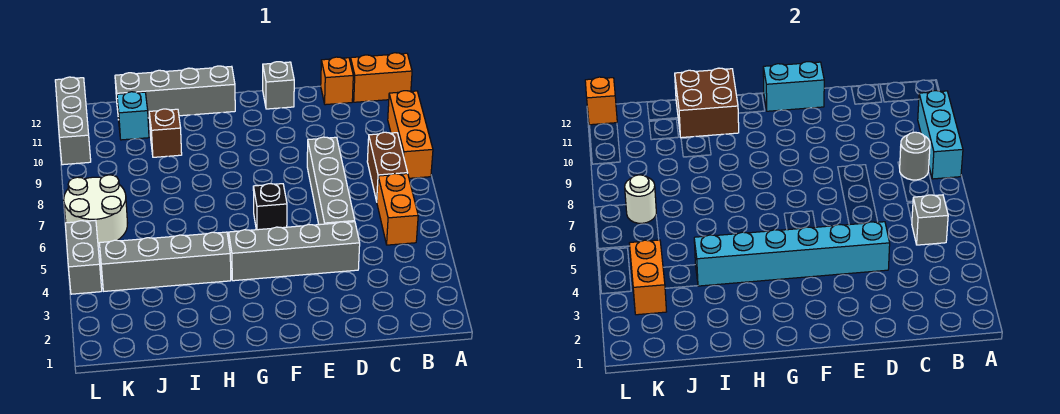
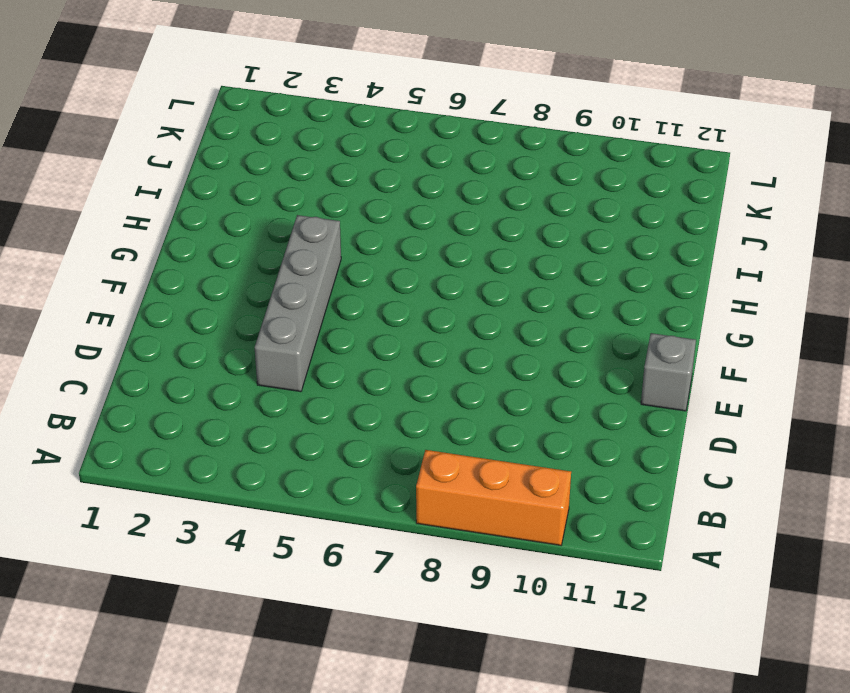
none -> orange 1x2 brick [350,53,412,102]
none -> orange 1x2 brick [377,174,418,245]
none -> brown 1x2 brick [367,132,408,201]

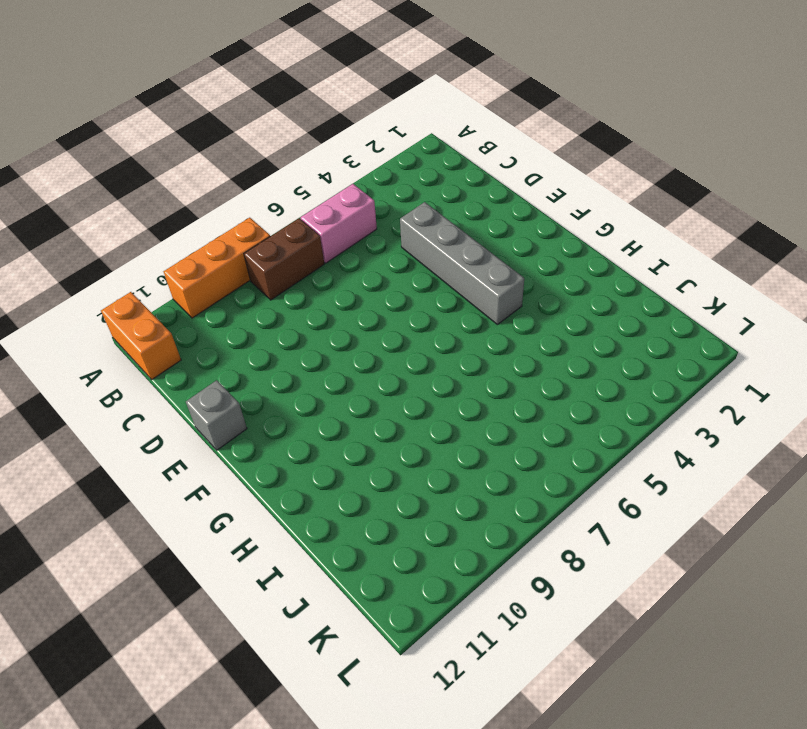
pink 1x2 brick [301,184,377,263] -> orange 1x2 brick [377,174,418,245]
none -> orange 1x1 brick [321,57,353,105]
none -> grey 1x4 brick [307,137,355,225]
none -> black 1x1 brick [253,184,287,230]

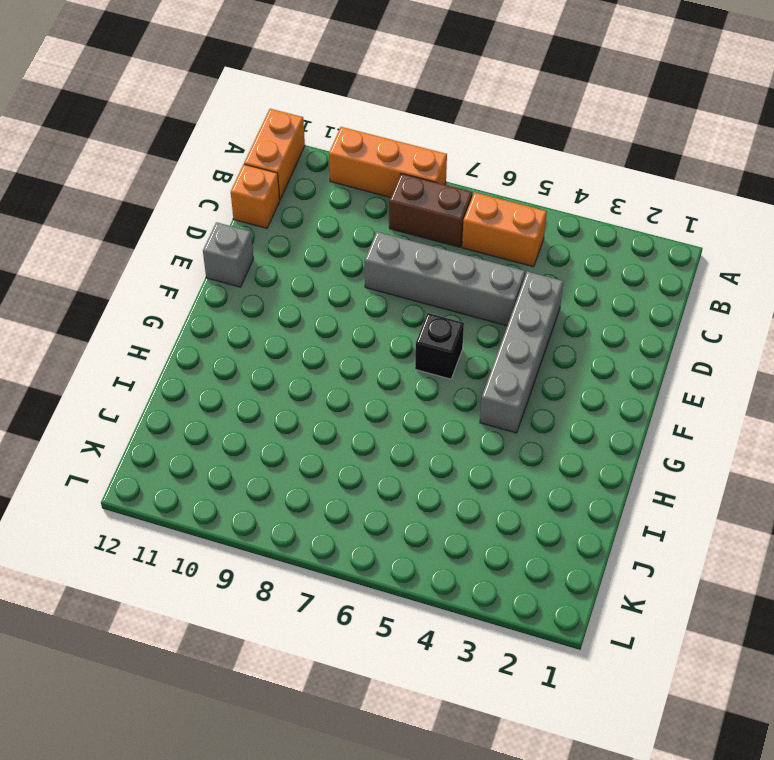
none -> grey 1x4 brick [115,66,235,118]
none -> grey 1x4 brick [99,232,231,291]
none -> brown 1x1 brick [149,109,182,157]

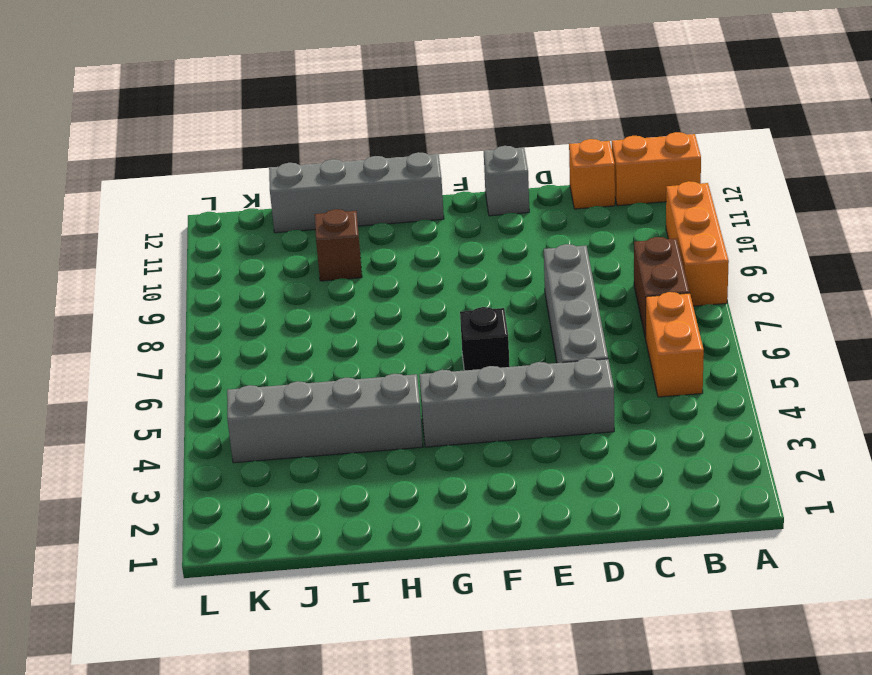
none -> cyan 1x1 brick [117,92,149,140]
none -> white 2x2 round brick [64,175,127,247]
none -> grey 1x2 brick [65,220,102,294]

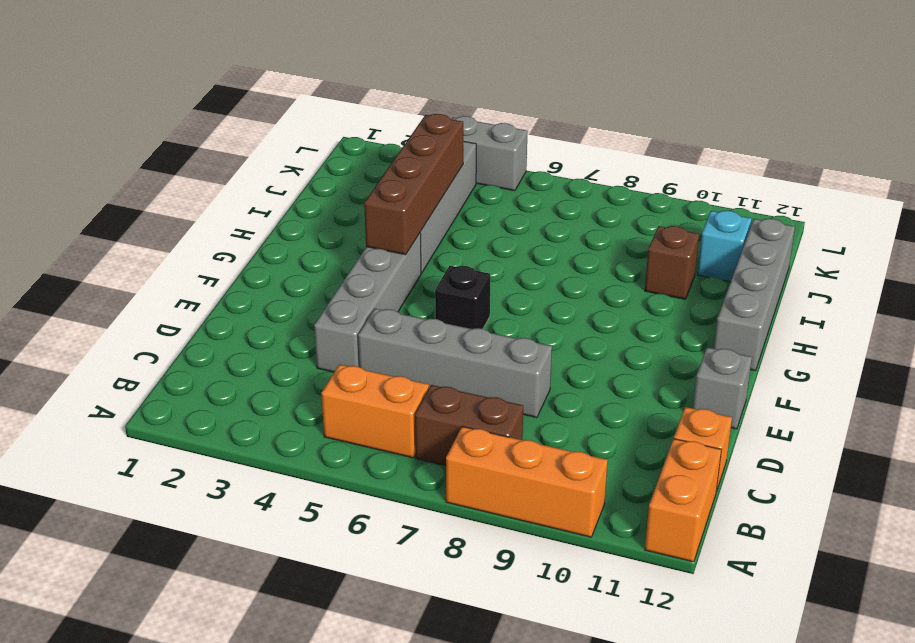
brown 1x4 brick [364,114,464,255] -> cyan 1x6 brick [694,222,890,286]
none -> white 2x2 round brick [64,175,127,247]
none -> grey 1x3 brick [55,77,91,165]
none -> cyan 1x3 brick [918,91,963,179]

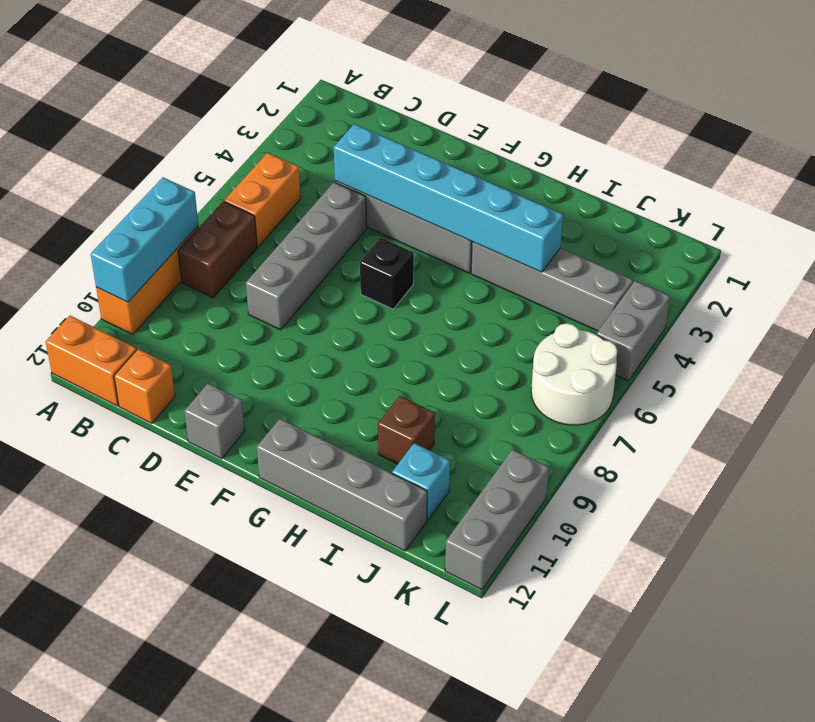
none -> grey 1x1 brick [912,195,948,245]
none -> grey 1x1 round brick [900,132,930,180]
none -> cyan 1x2 brick [763,62,824,111]

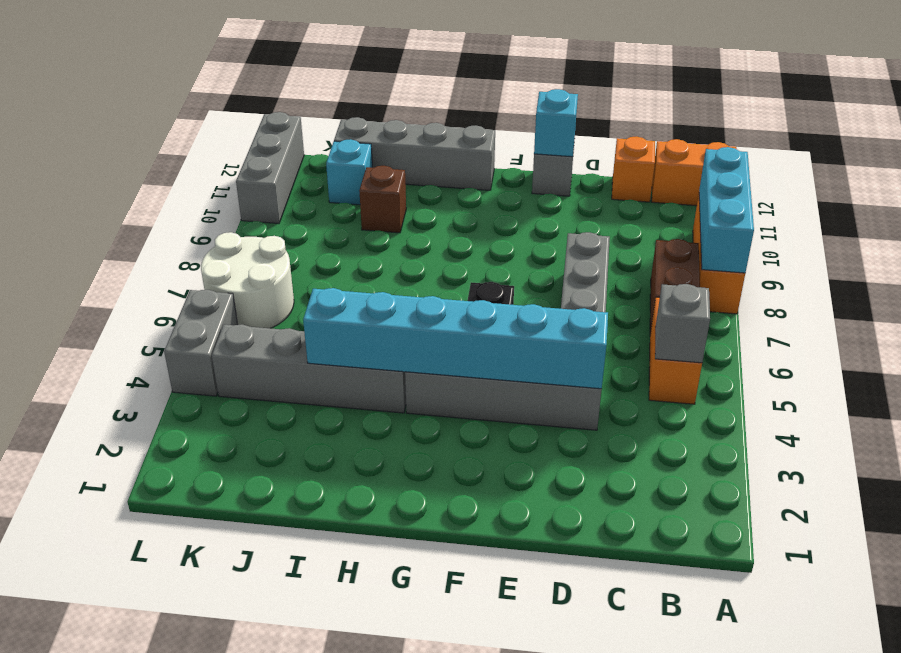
cyan 1x1 brick [534,89,578,157] -> cyan 1x2 brick [763,62,824,111]
none -> grey 1x1 round brick [900,132,930,180]
none -> brown 2x2 brick [675,68,739,138]
none -> orange 1x2 brick [629,240,667,315]

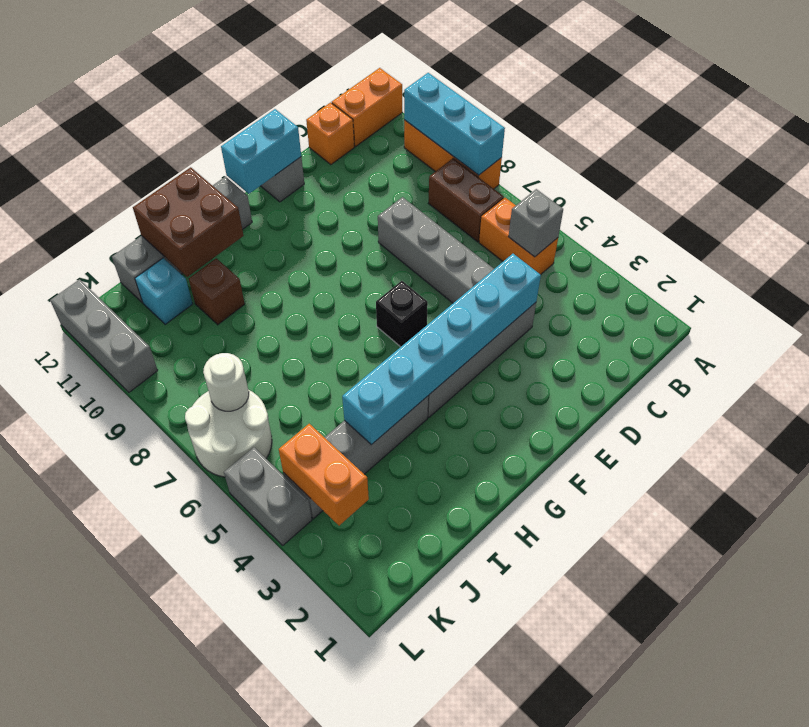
none -> grey 1x1 round brick [900,132,930,180]
none -> orange 1x1 brick [585,77,617,125]

